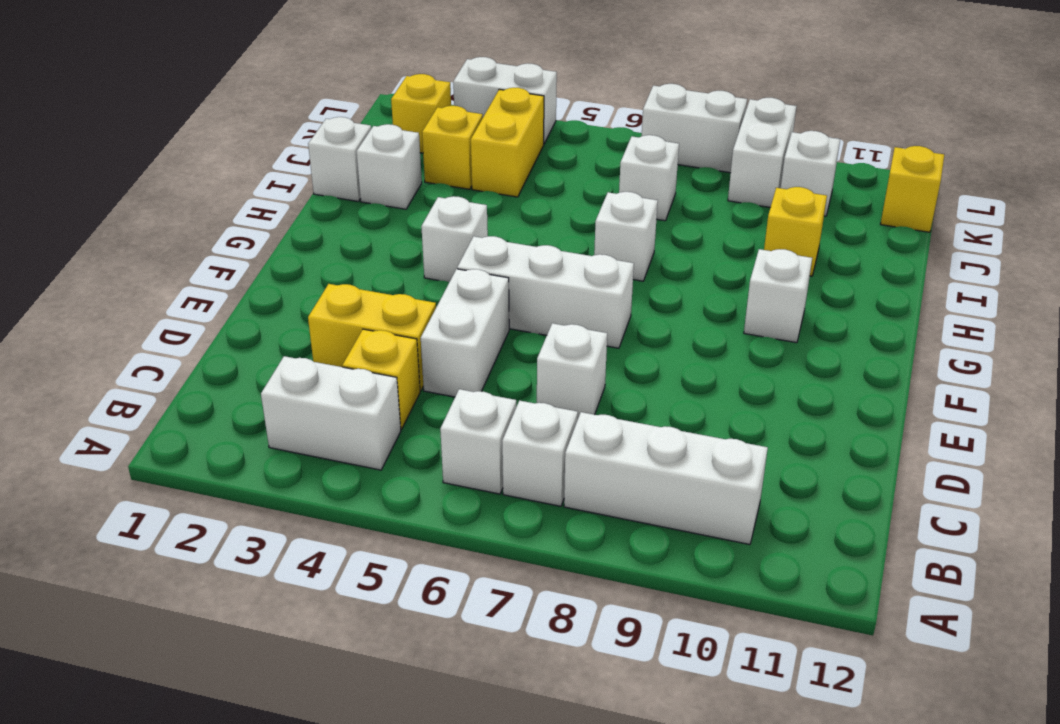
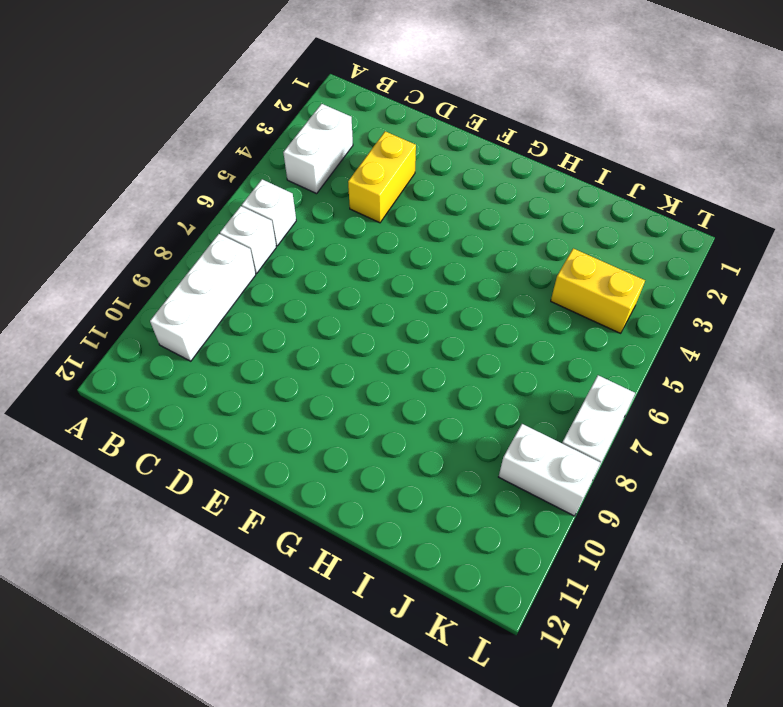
none -> yellow 1x1 brick [342,329,420,429]
none -> white 1x2 brick [421,269,509,397]
none -> white 1x1 brick [537,323,607,420]

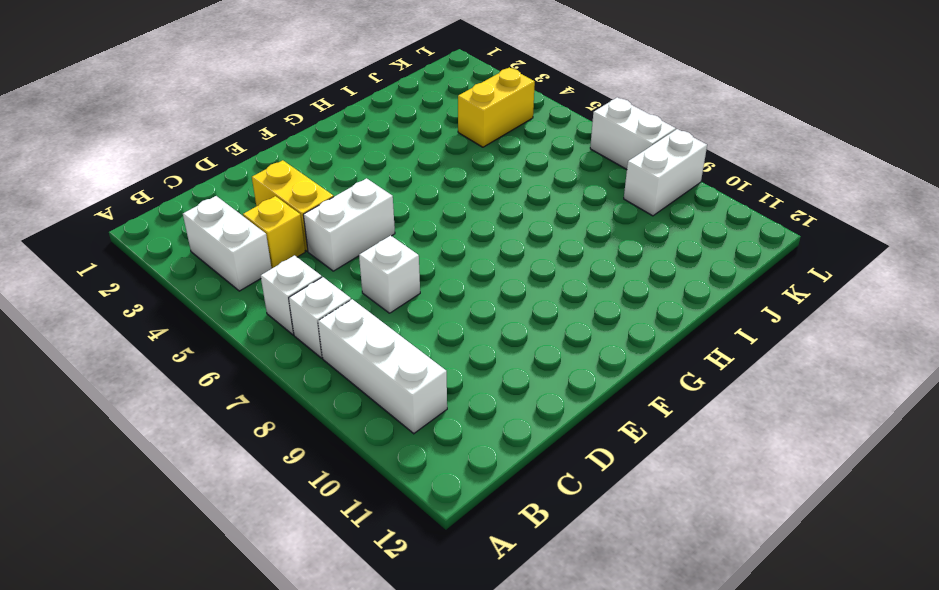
none -> white 1x3 brick [457,236,634,348]
none -> white 1x1 brick [421,196,488,282]
none -> white 1x1 brick [744,249,812,343]

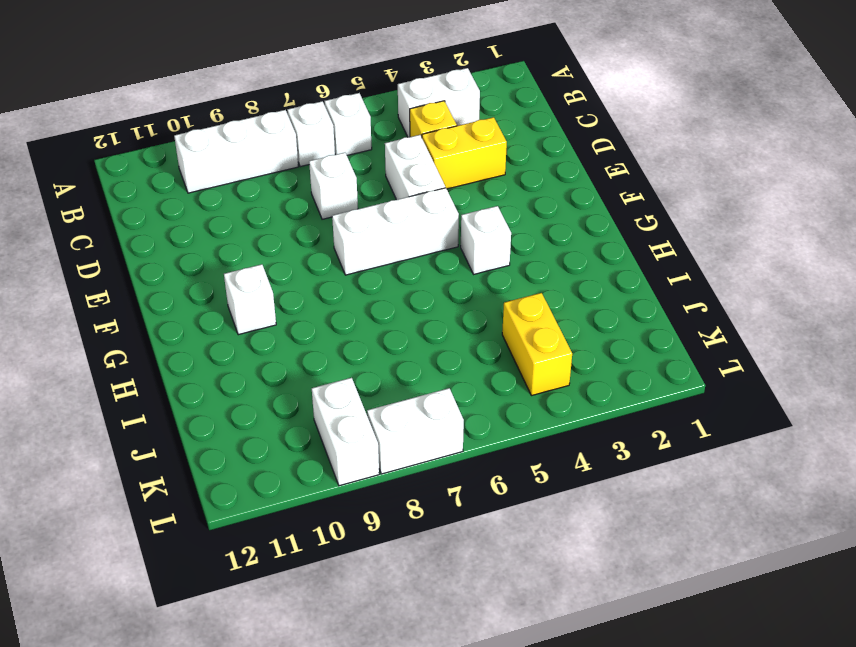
none -> white 1x1 brick [594,192,658,281]
none -> white 1x1 brick [308,117,371,201]
none -> white 1x1 brick [356,124,422,209]

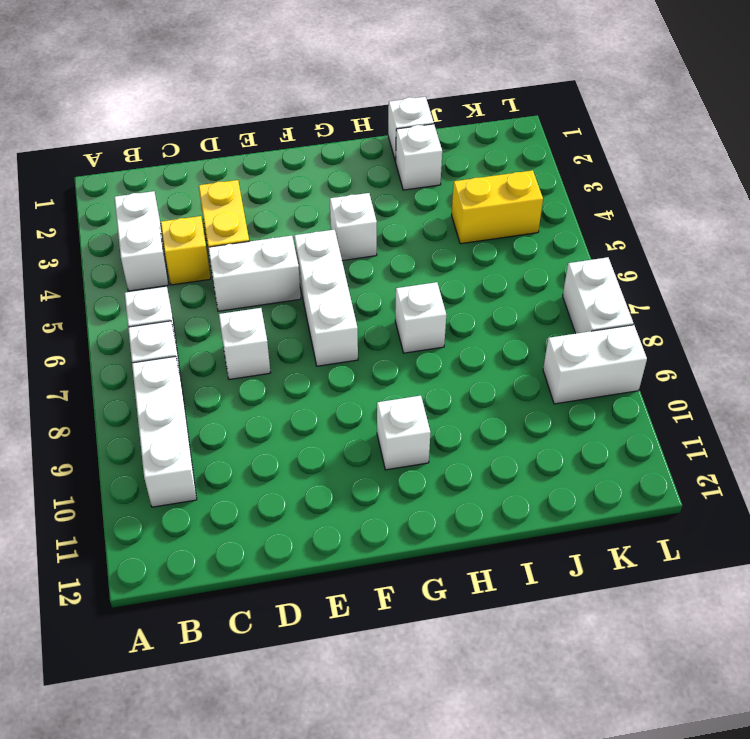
none -> yellow 1x1 brick [764,187,827,276]
none -> yellow 1x1 brick [422,106,483,189]
none -> white 1x1 brick [619,135,679,221]

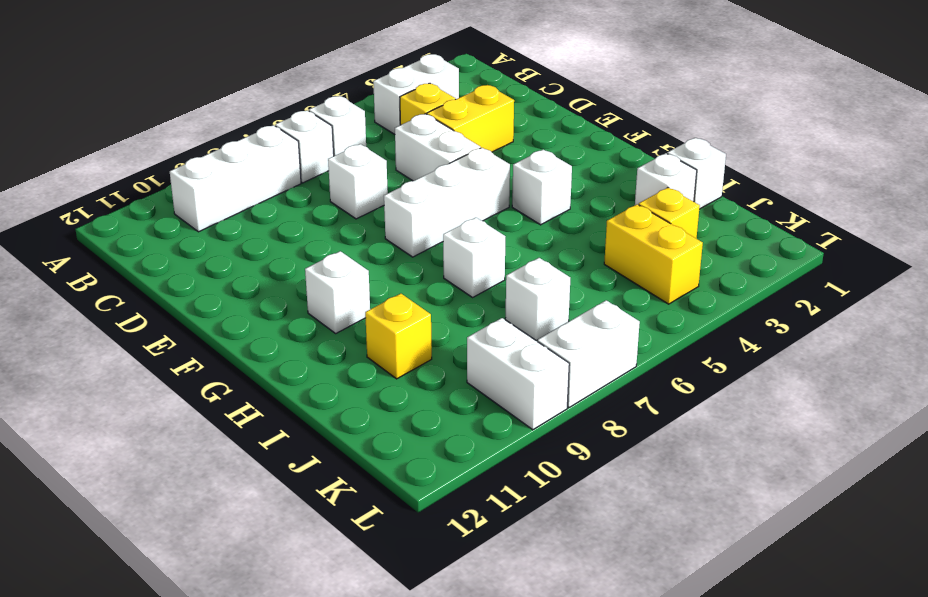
none -> yellow 1x1 brick [391,74,451,153]
none -> white 1x1 brick [781,131,840,216]
none -> yellow 1x1 brick [881,146,944,232]

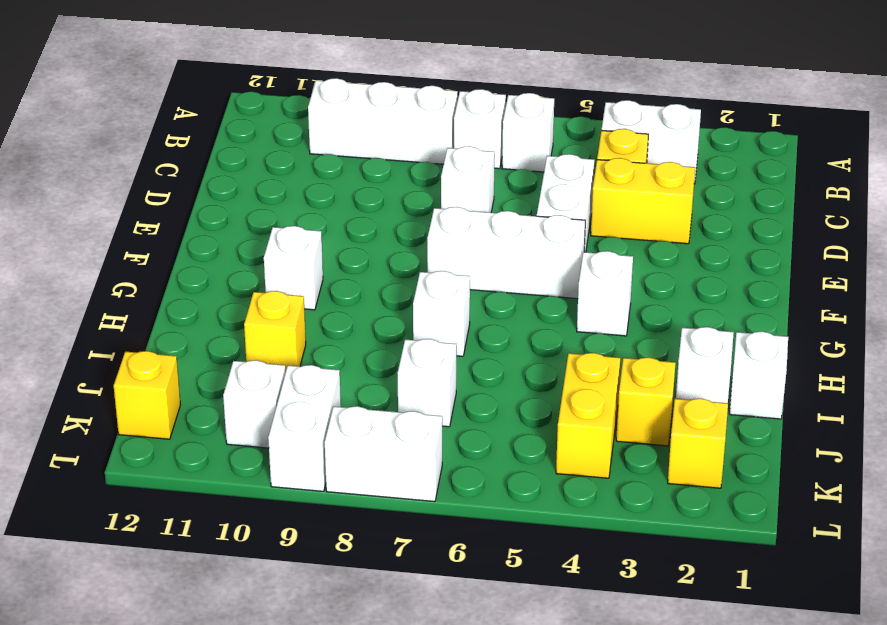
none -> white 1x2 brick [453,57,557,143]

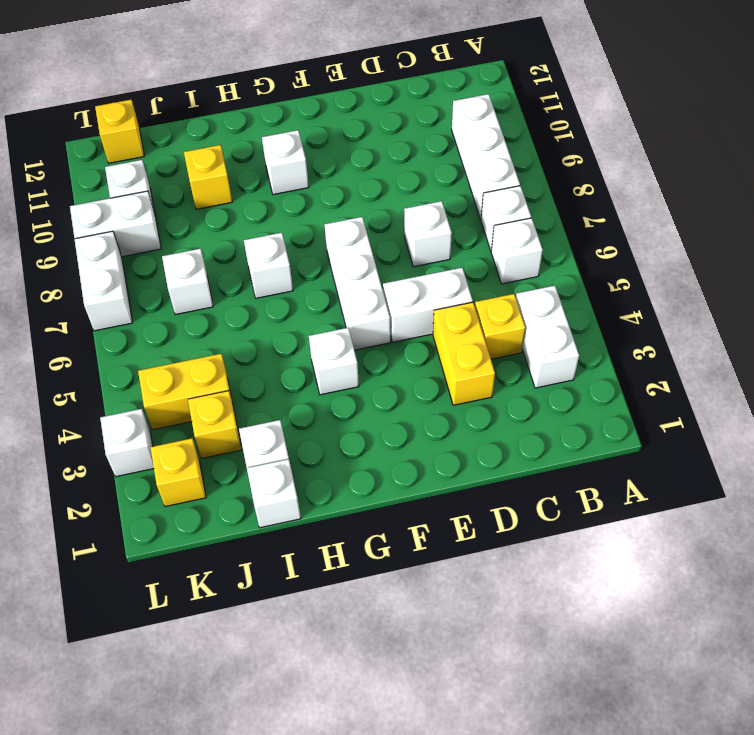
white 1x1 brick [100,409,154,477] -> white 1x2 brick [453,57,557,143]

